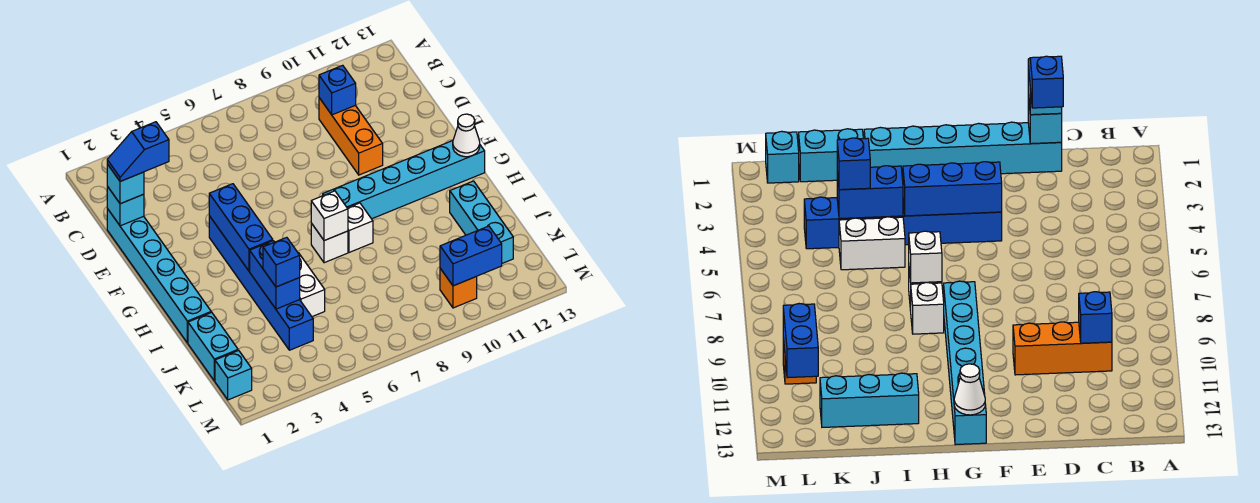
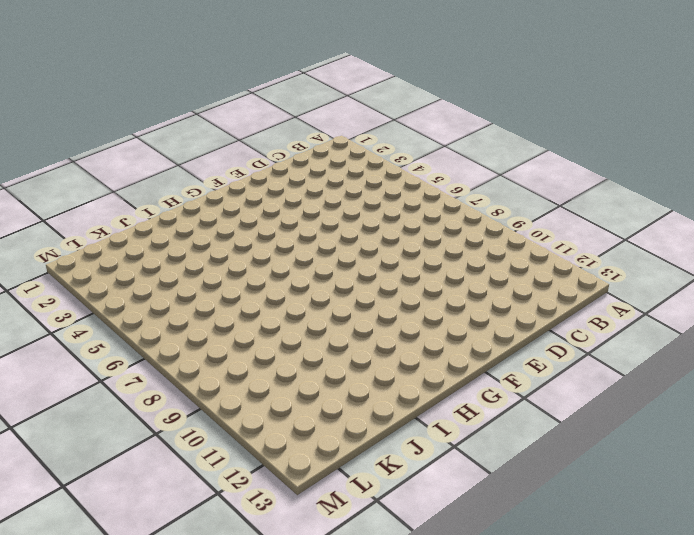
none -> orange 1x3 brick [319,98,383,175]
none -> cyan 1x6 brick [107,209,211,343]
none -> blue 1x6 brick [209,216,313,350]

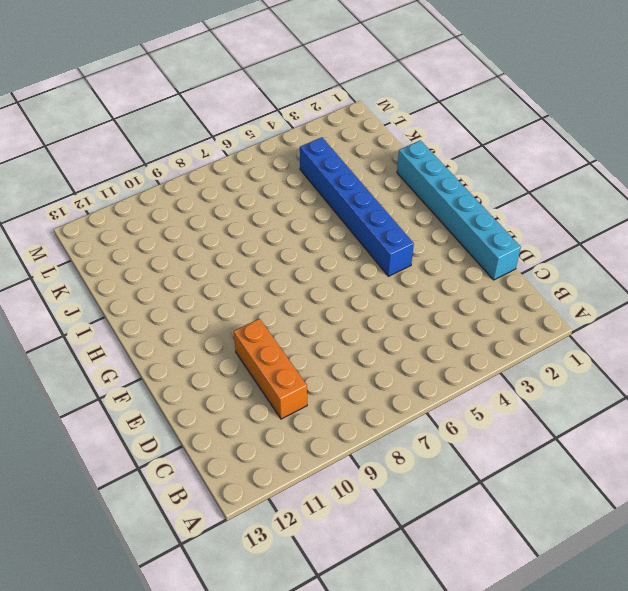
none -> cyan 1x6 brick [323,141,485,219]
none -> white 1x1 brick [311,223,348,263]
none -> white 1x1 brick [348,203,373,252]

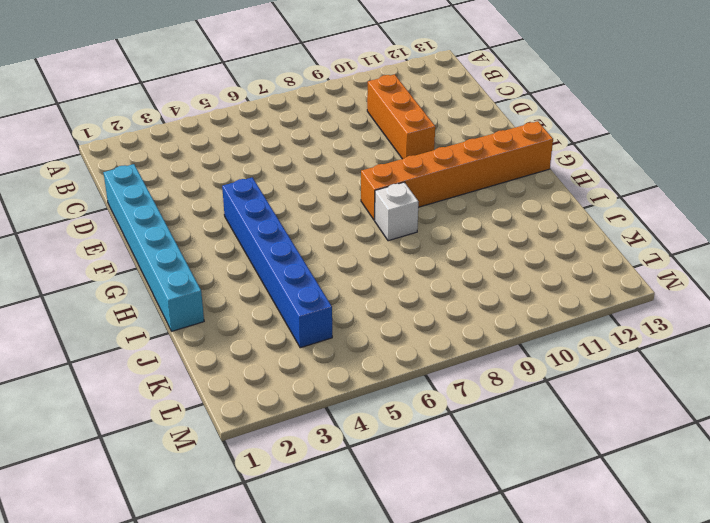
orange 1x6 brick [361,121,553,220] -> cyan 1x6 brick [323,141,485,219]
none -> white 1x1 brick [311,223,348,263]
none -> white 1x2 brick [298,253,325,317]
none -> cyan 1x3 brick [450,181,513,263]

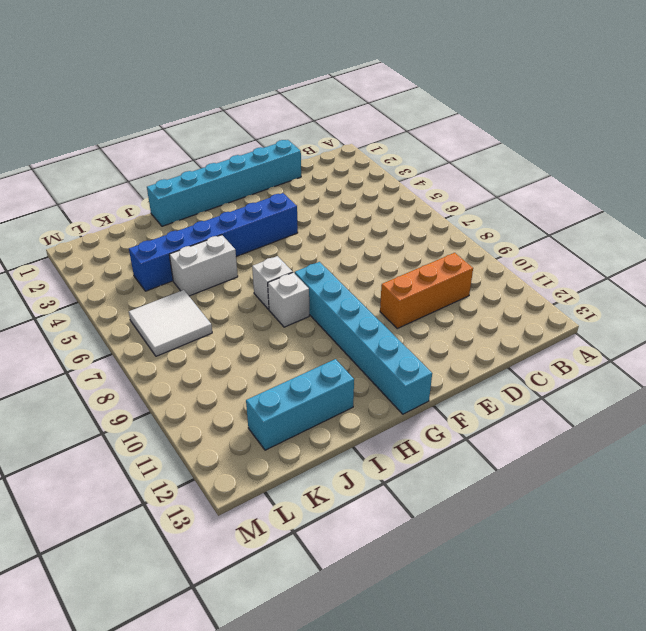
white 2x2 tile [129,290,212,356] -> none
none -> cyan 1x2 brick [188,312,238,381]
none -> cyan 1x1 brick [215,350,252,400]
none -> orange 1x1 brick [440,268,477,308]

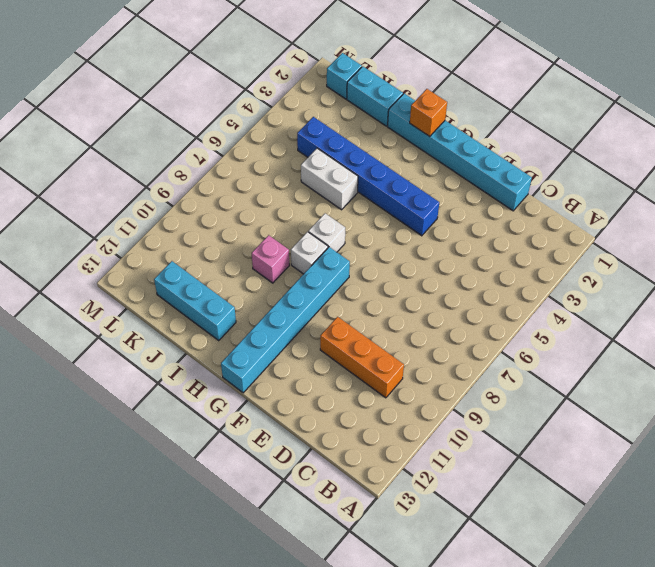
orange 1x1 brick [410,89,447,136] -> orange 1x1 brick moved to [440,268,477,308]
pink 1x1 brick [252,235,289,283] -> none
none -> blue 1x1 brick [319,65,356,115]
none -> cyan 1x1 brick [107,186,144,226]
none -> blue 1x3 brick [209,184,273,271]

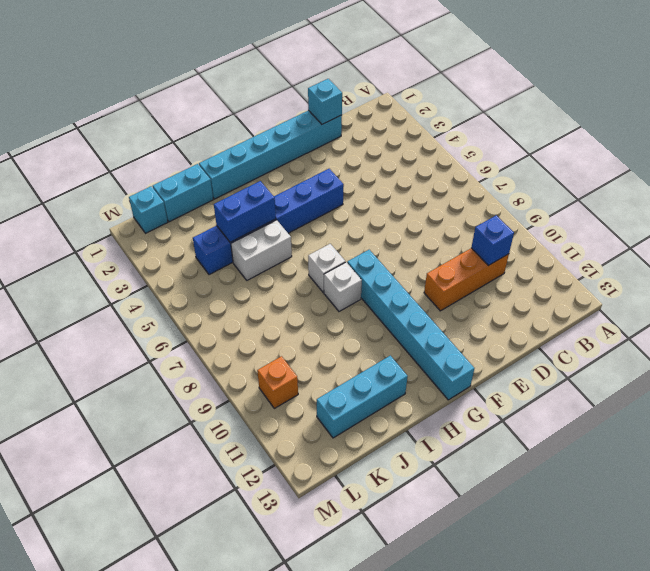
none -> blue 1x3 brick [209,184,273,271]
none -> white 1x1 cone [453,114,480,157]
none -> white 1x1 brick [311,191,348,241]

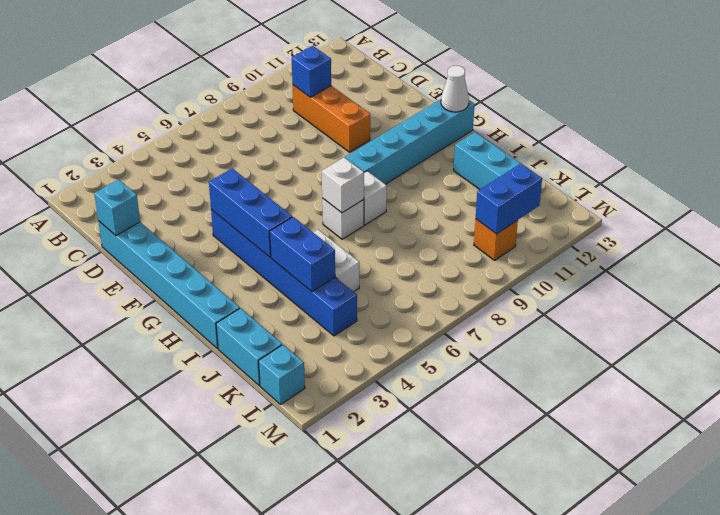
none -> cyan 1x1 brick [107,164,144,204]
none -> blue 1x1 brick [263,237,300,287]
none -> blue 1x2 slope [107,122,169,181]

